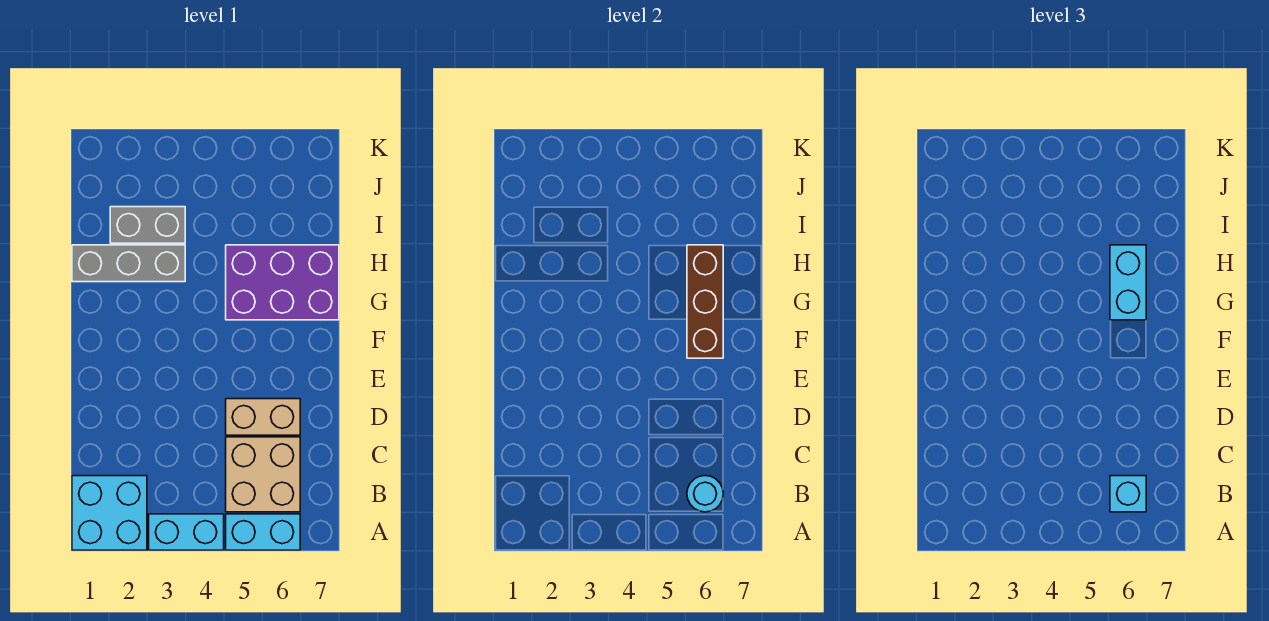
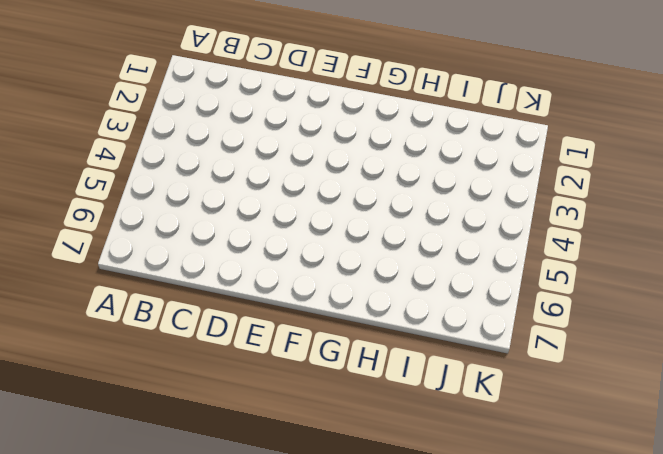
none -> cyan 2x2 brick [72,476,147,550]
none -> cyan 1x2 brick [149,514,224,550]
none -> cyan 1x2 brick [226,514,300,550]

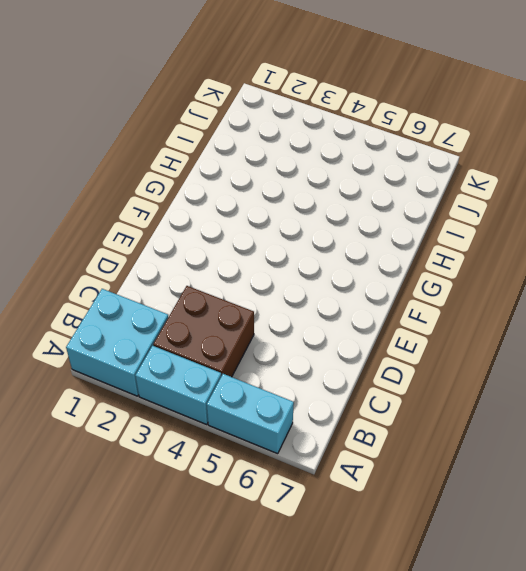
brown 2x2 brick [153,286,254,377] -> none
none -> tan 2x2 brick [226,437,300,512]
none -> tan 1x2 brick [226,399,300,435]
none -> purple 2x3 brick [226,245,339,320]

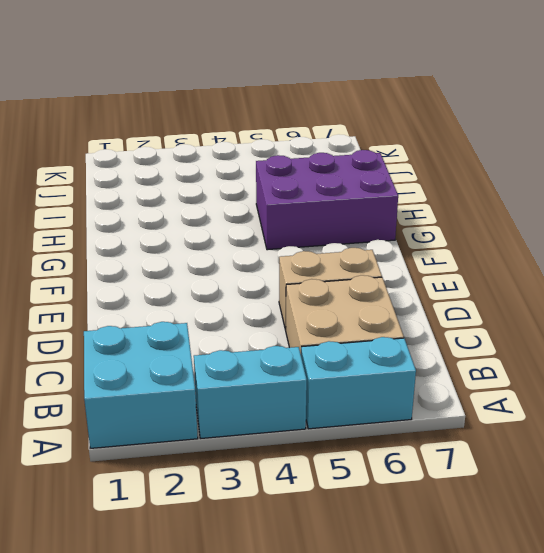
none -> grey 1x3 brick [72,245,185,282]
none -> grey 1x2 brick [110,207,185,243]
none -> cyan 1x1 round brick [687,476,723,512]

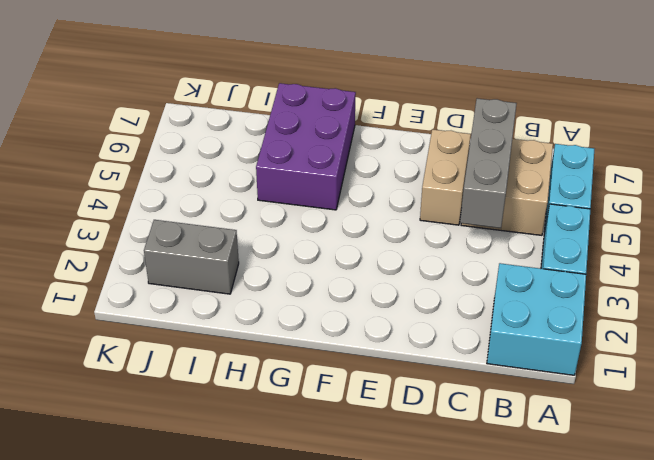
grey 1x3 brick [460,98,517,228] -> grey 1x3 brick moved to [72,245,185,282]
grey 1x2 brick [144,220,239,294] -> grey 1x2 brick turned to [110,207,185,243]
none -> cyan 1x1 round brick [687,476,723,512]
none -> brown 1x3 brick [687,245,723,358]
none -> cyan 1x1 brick [1110,476,1146,512]

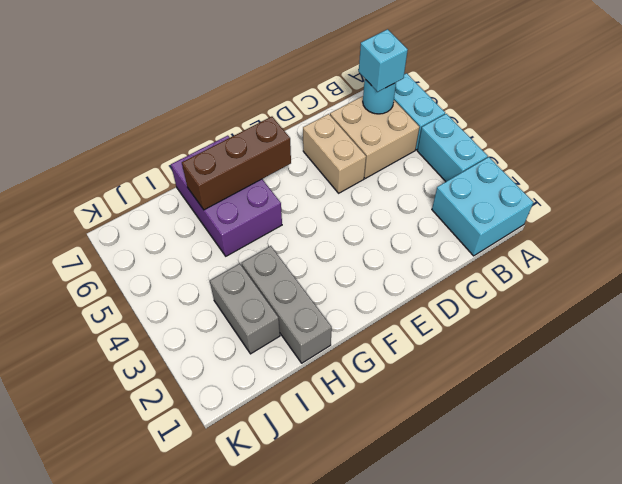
none -> cyan 1x2 brick [1110,245,1146,320]

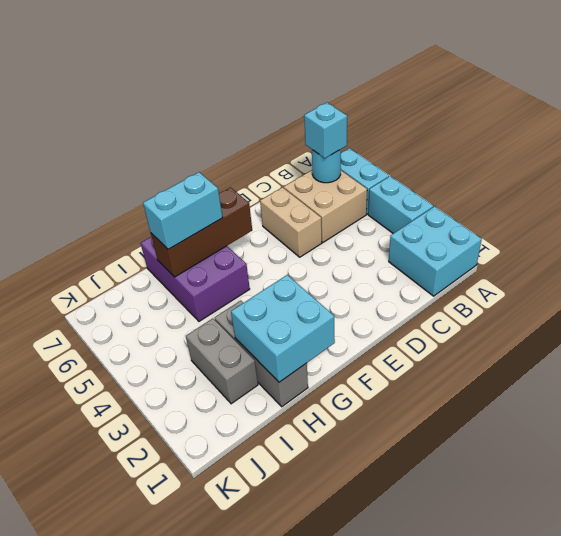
cyan 2x2 brick [231,275,335,382] -> none

